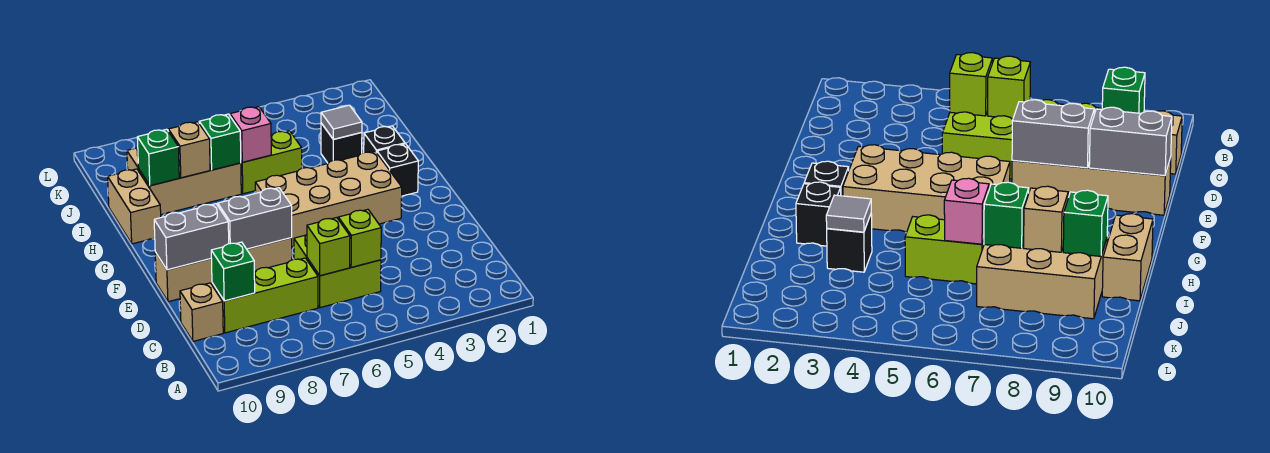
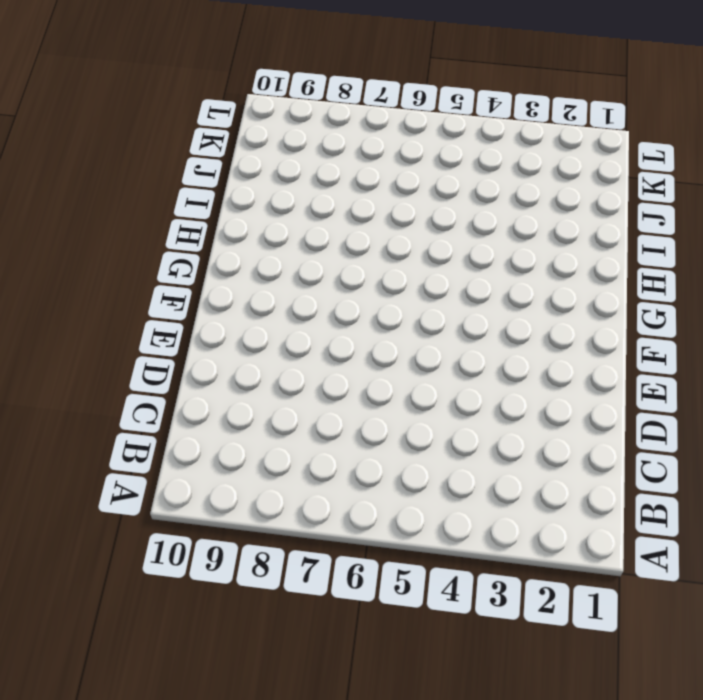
none -> lime 2x2 brick [294,235,381,308]
none -> lime 1x3 brick [212,258,318,333]
none -> tan 1x1 brick [180,283,223,341]

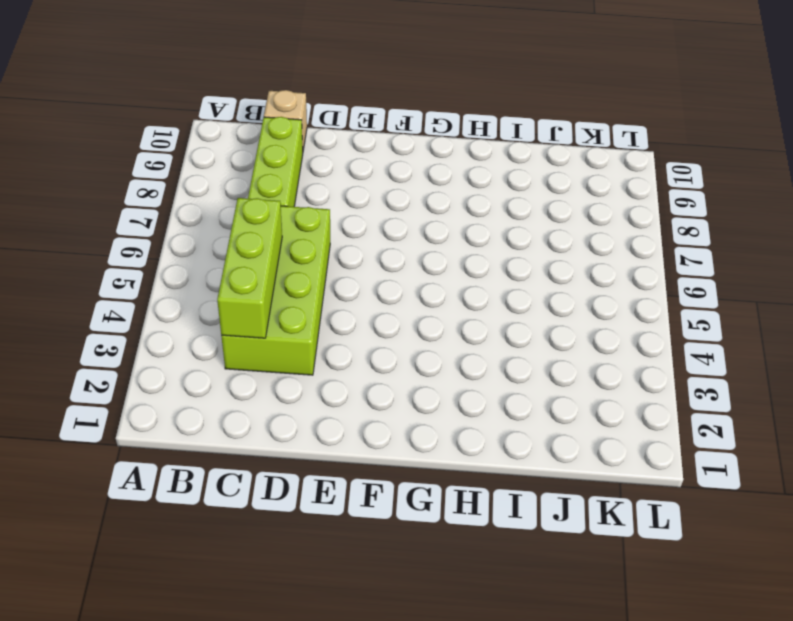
lime 2x4 brick [221,206,330,375] -> lime 2x2 brick [294,235,381,308]
lime 1x3 brick [217,198,282,338] -> lime 1x1 brick [338,209,381,267]
none -> tan 1x4 brick [155,238,292,302]
none -> tan 2x4 brick [255,151,402,247]
none -> black 1x1 brick [377,144,418,196]

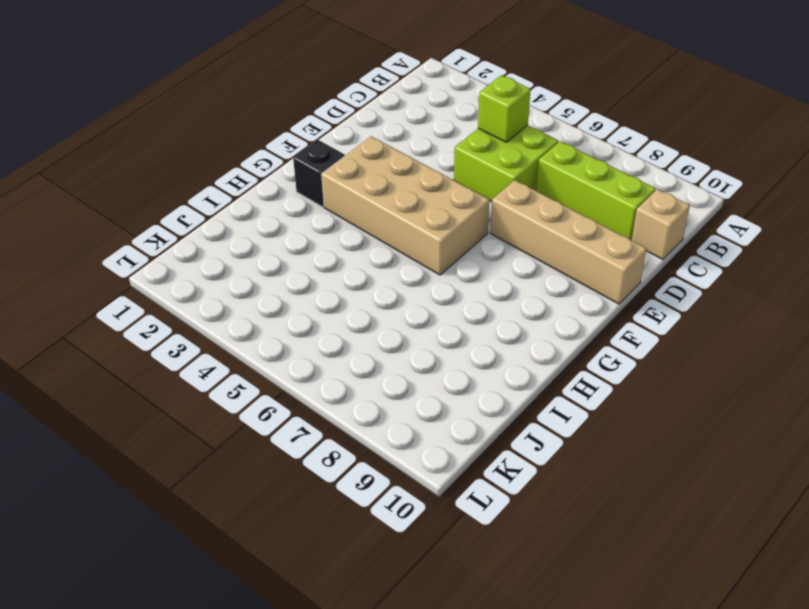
none -> black 1x1 brick [364,126,405,153]
none -> tan 1x2 brick [108,169,161,244]
none -> black 1x1 brick [321,123,362,163]

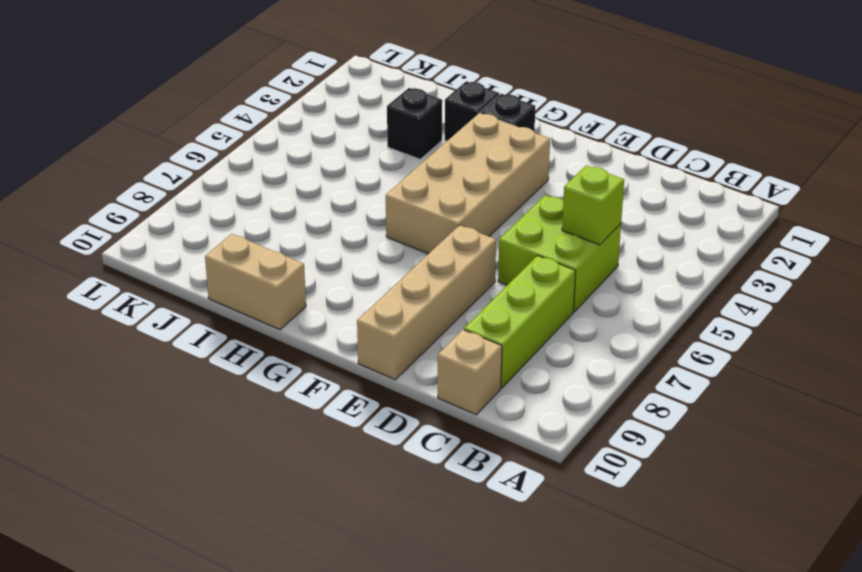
none -> lime 1x2 brick [241,131,302,194]
none -> tan 2x3 brick [127,148,241,215]
none -> lime 1x1 brick [307,218,350,276]

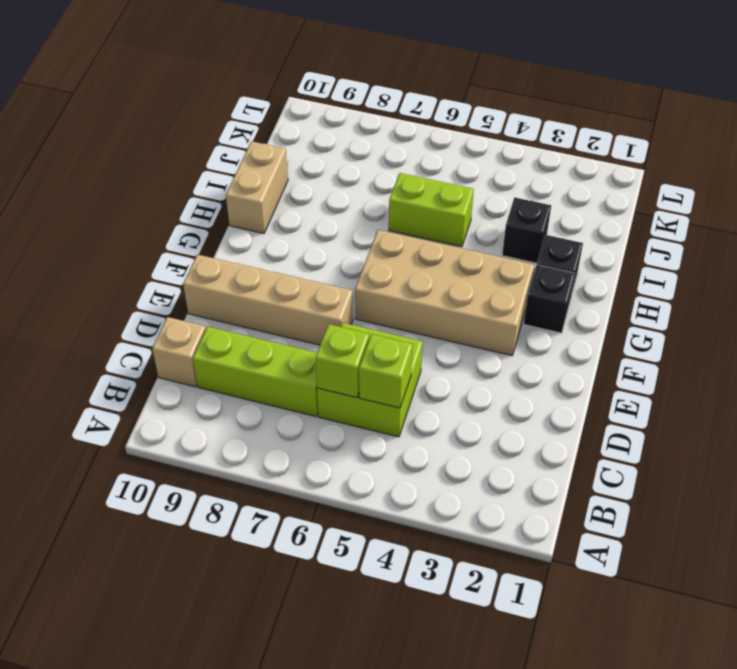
none -> tan 2x3 brick [127,148,241,215]
none -> green 1x1 brick [211,242,255,301]
none -> grey 1x2 brick [218,188,292,249]

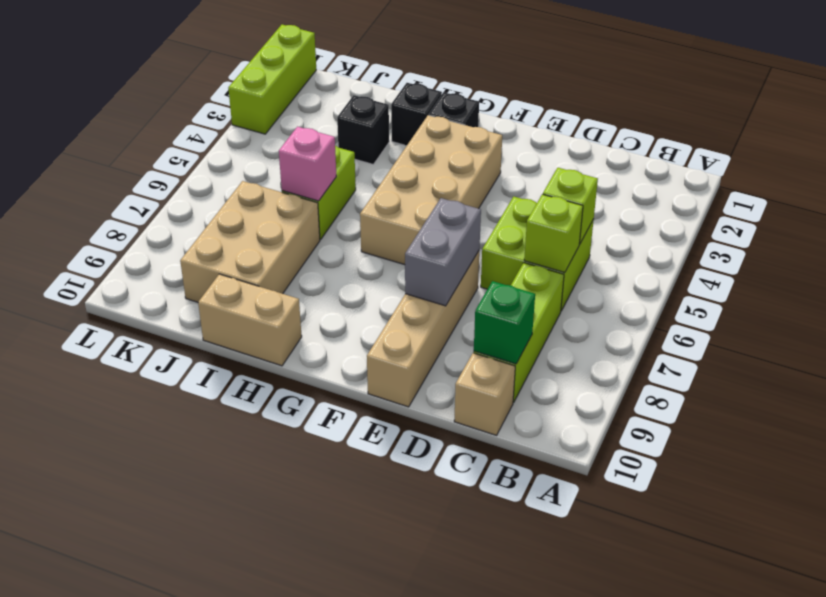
lime 1x3 brick [228,25,316,134] -> none
none -> grey 1x2 brick [154,204,229,270]
none -> grey 1x1 tile [321,105,362,139]
none -> green 1x1 brick [199,114,241,170]

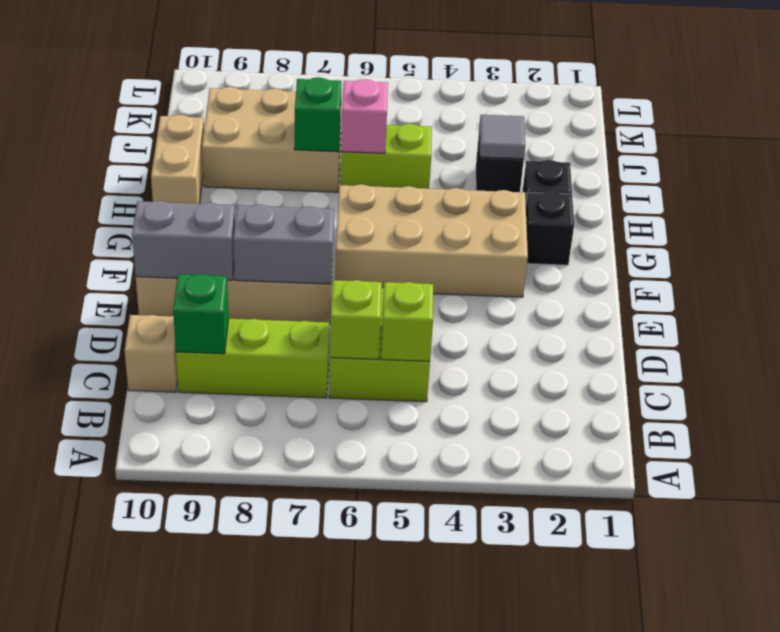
none -> tan 1x1 brick [168,122,210,178]
none -> green 1x1 brick [137,129,179,186]

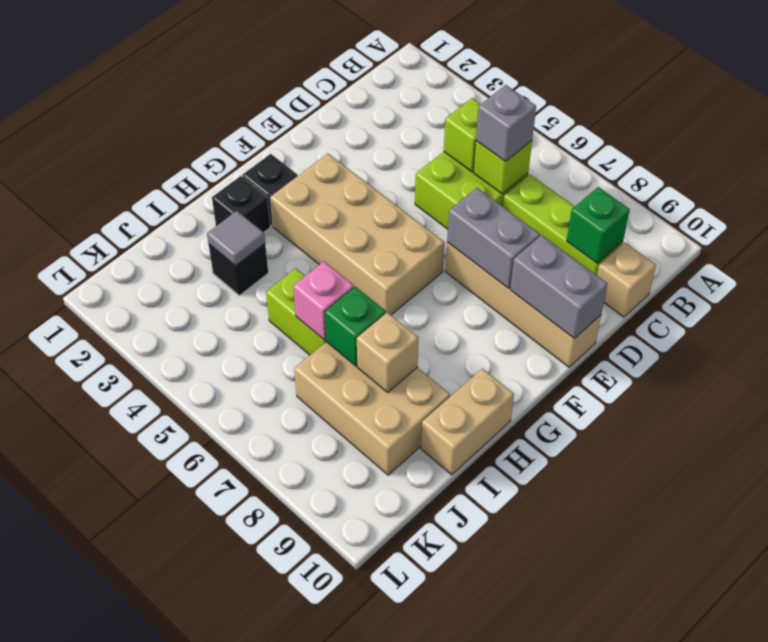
grey 1x1 brick [476,85,536,162] -> none
none -> green 1x1 brick [137,129,179,186]

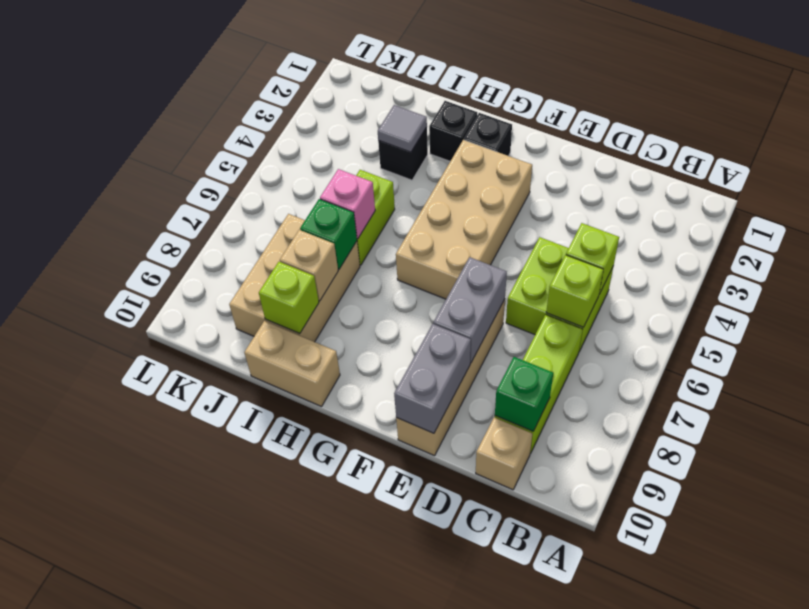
lime 1x1 brick [259,262,319,334] -> green 1x1 brick [137,129,179,186]

